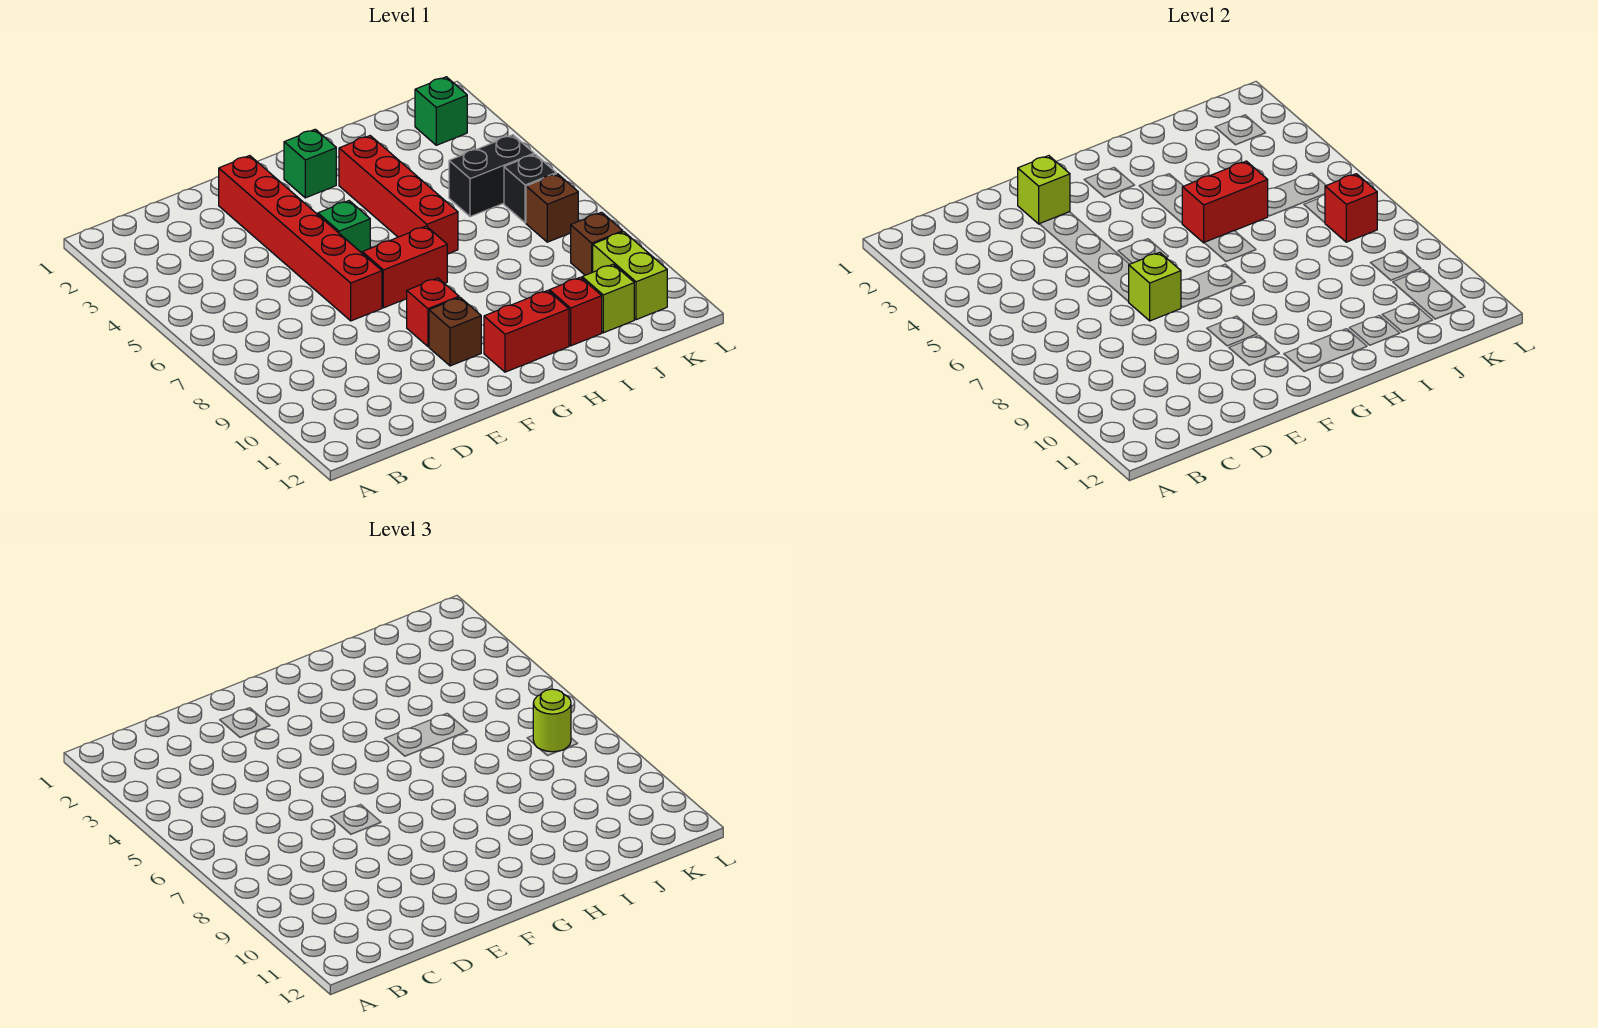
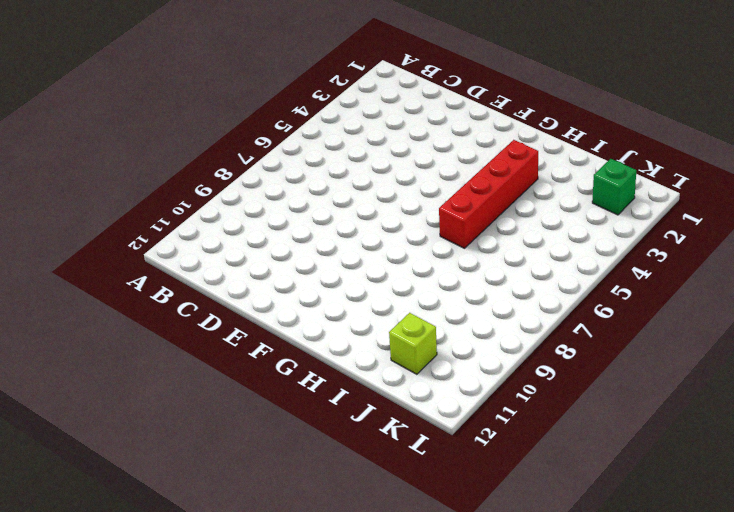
none -> red 1x6 brick [219,156,382,321]
none -> green 1x1 brick [318,201,370,253]
none -> red 1x2 brick [362,226,447,308]

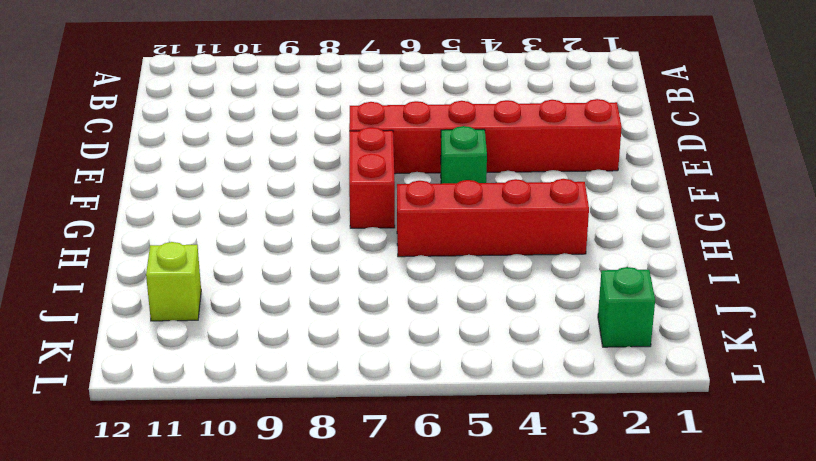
none -> red 1x1 brick [407,278,459,346]
none -> brown 1x1 brick [429,297,481,366]
none -> green 1x1 brick [284,129,336,198]

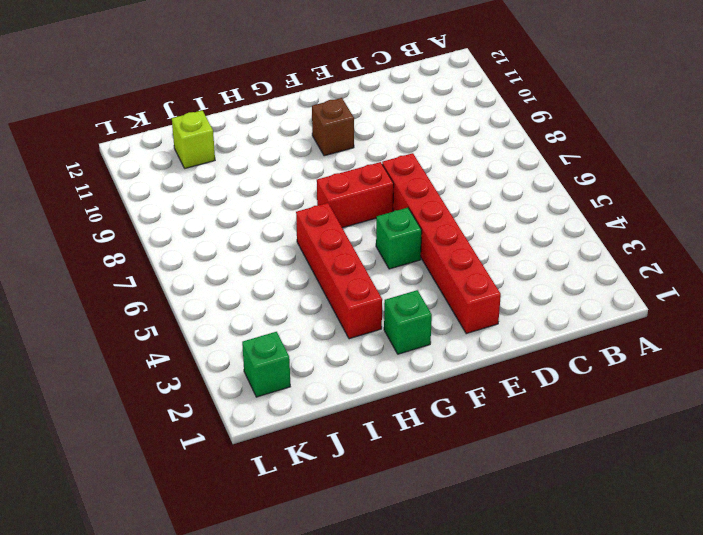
none -> red 1x1 brick [407,278,459,346]
none -> red 1x2 brick [484,290,569,372]
none -> red 1x1 brick [549,277,602,346]

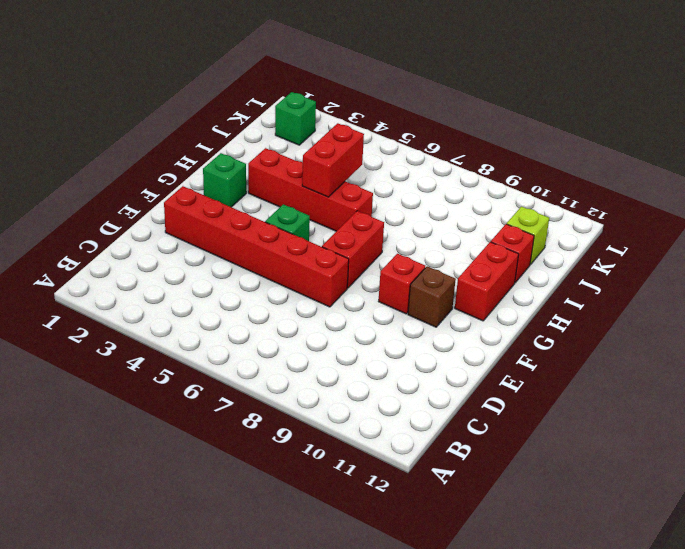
none -> black 1x2 brick [449,135,534,217]
none -> black 1x1 brick [504,154,556,223]
none -> brown 1x1 brick [526,174,578,242]

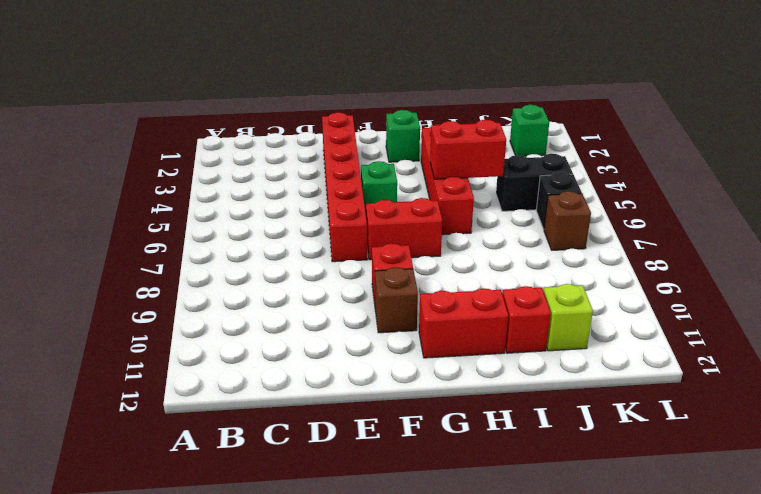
none -> brown 1x1 brick [571,212,623,275]
none -> lime 1x2 brick [593,232,667,320]
none -> lime 1x1 brick [1018,156,1070,224]

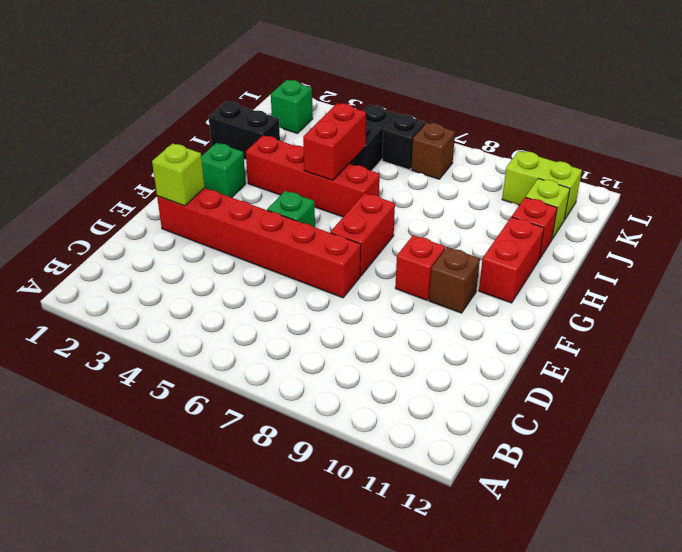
black 1x2 brick [209,102,280,160] -> none
none -> brown 1x1 brick [571,212,623,275]
none -> lime 1x1 brick [1129,252,1181,321]
none -> red 1x1 brick [1325,174,1377,242]

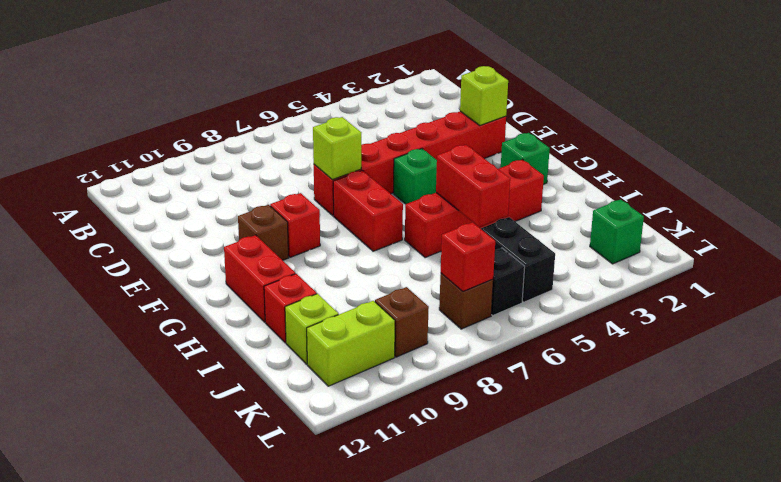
none -> lime 1x1 round brick [533,689,571,752]

